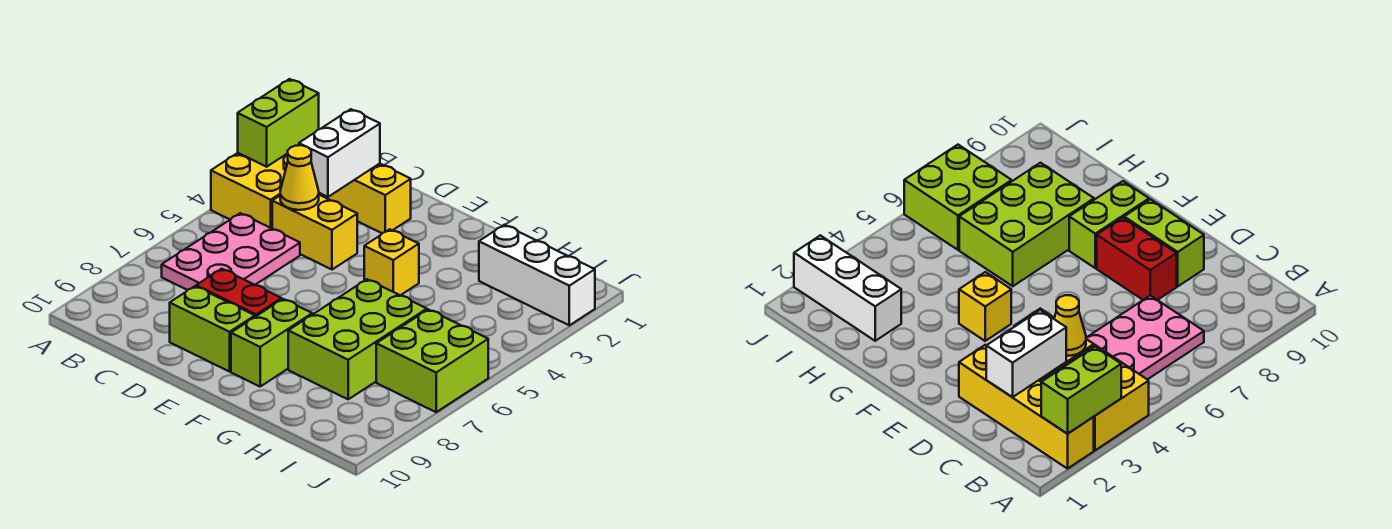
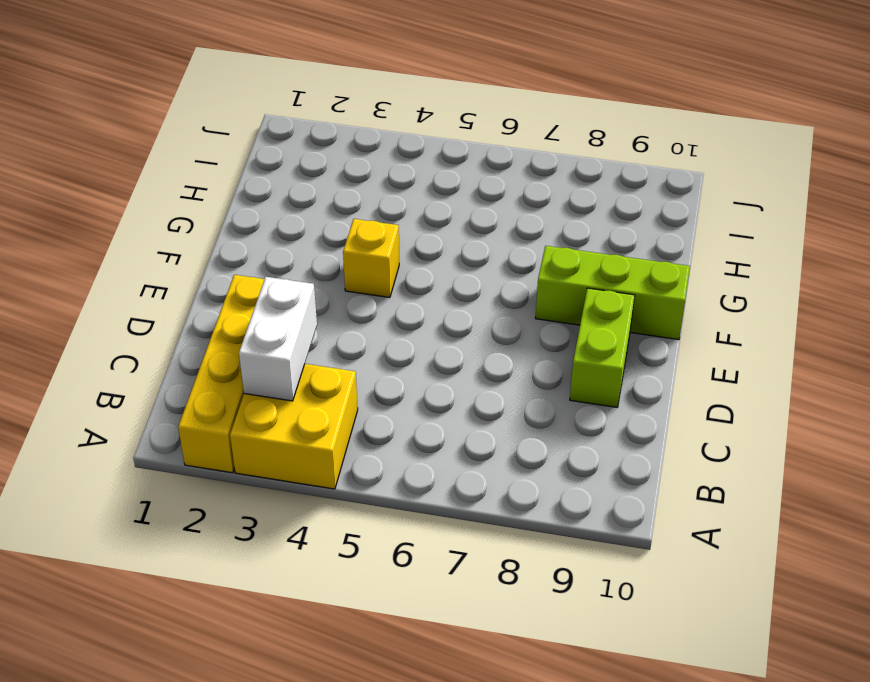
white 1x2 brick [239,277,317,401] -> white 1x2 brick turned to [299,109,380,197]
lime 1x3 brick [536,246,690,340] -> lime 1x2 brick [231,299,312,386]
none -> pink 2x3 plate [162,213,300,290]
none -> yellow 1x2 brick [272,195,357,270]
none -> red 1x2 brick [196,269,282,317]

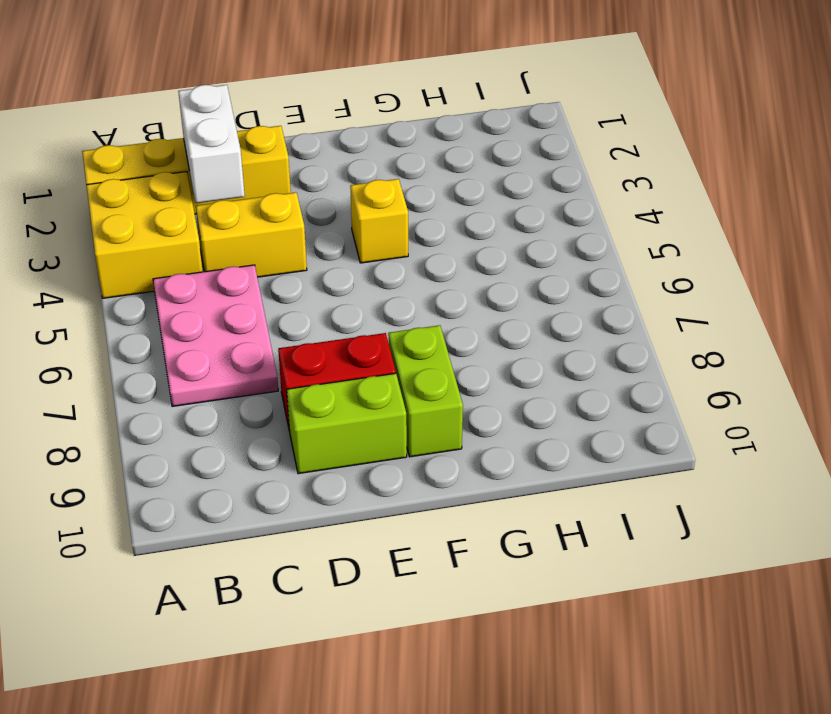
none -> lime 2x3 brick [288,279,427,399]
none -> white 1x3 brick [479,225,595,325]
none -> lime 2x2 brick [376,309,488,412]

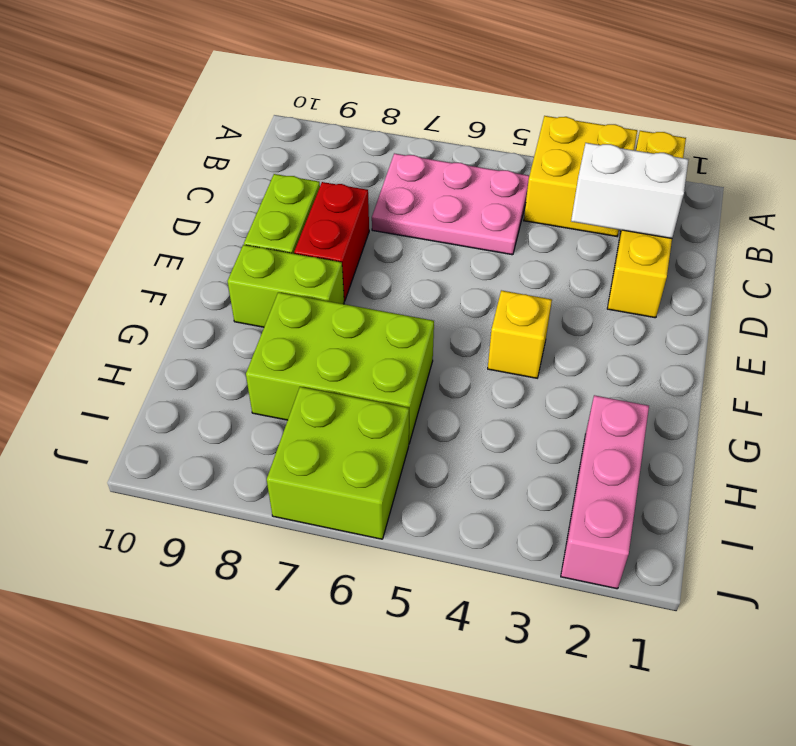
pink 1x3 brick [561,395,649,589] -> white 1x3 brick [479,225,595,325]
none -> yellow 1x2 brick [272,195,357,270]
none -> lime 1x2 brick [238,79,319,167]
none -> yellow 1x1 cone [280,145,319,210]

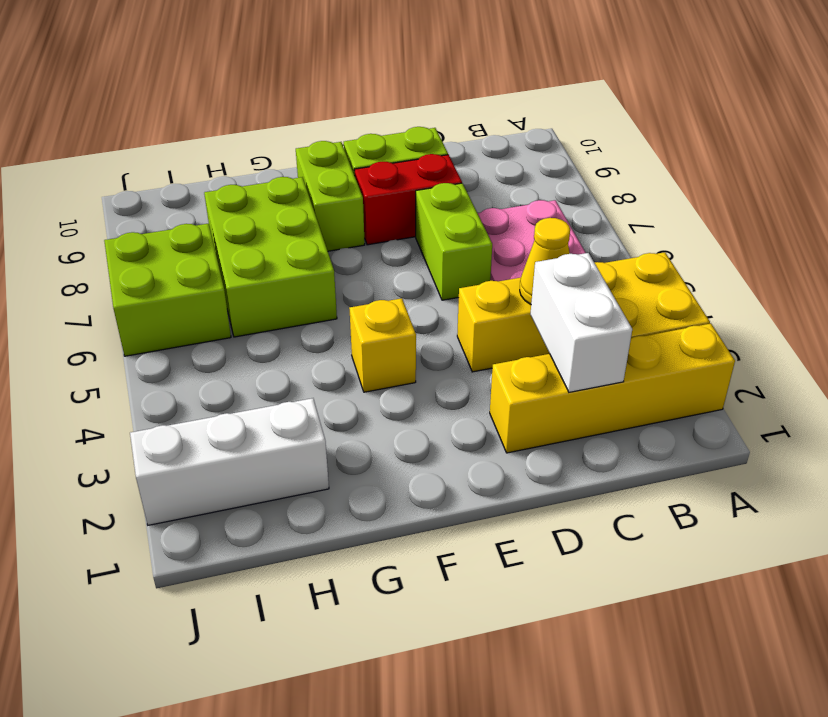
lime 1x2 brick [416,183,492,300] -> lime 1x2 brick moved to [238,79,319,167]

